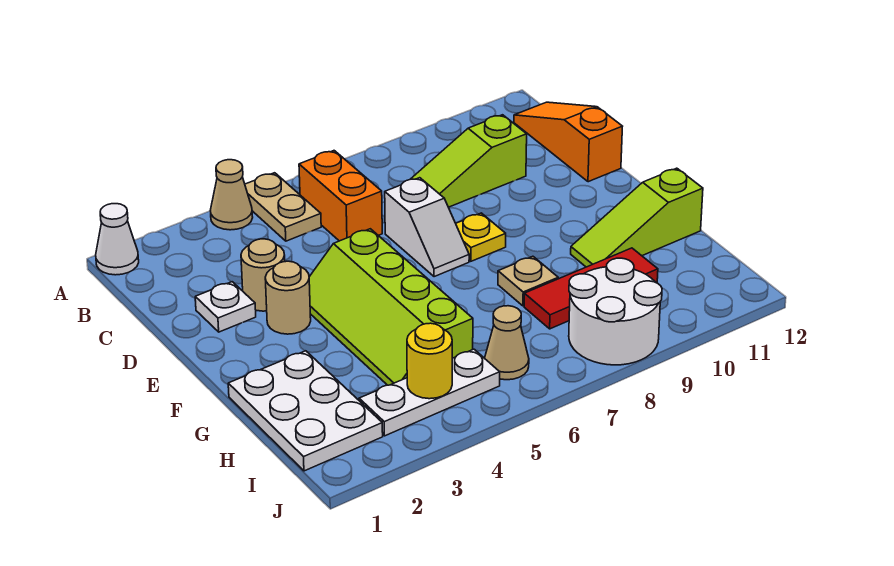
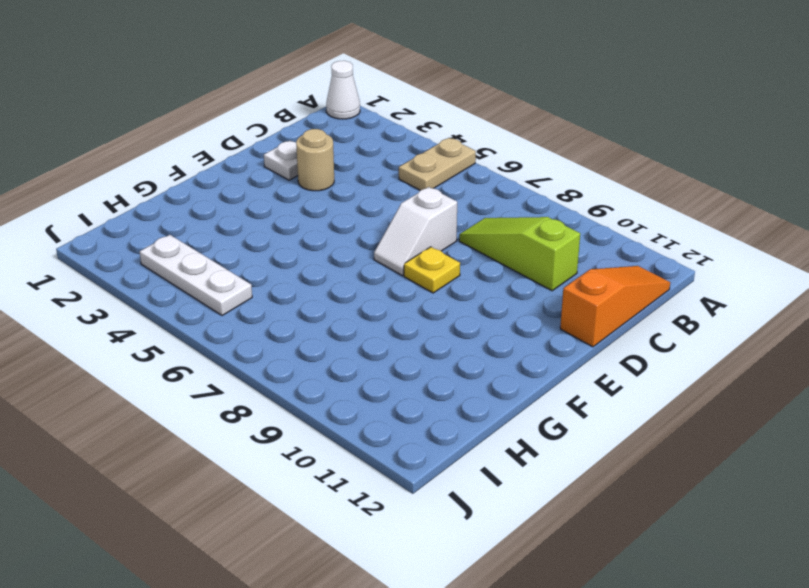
none -> tan 1x1 cone [210,160,253,230]
none -> orange 1x2 brick [299,151,382,241]
none -> tan 1x1 round brick [265,261,311,334]

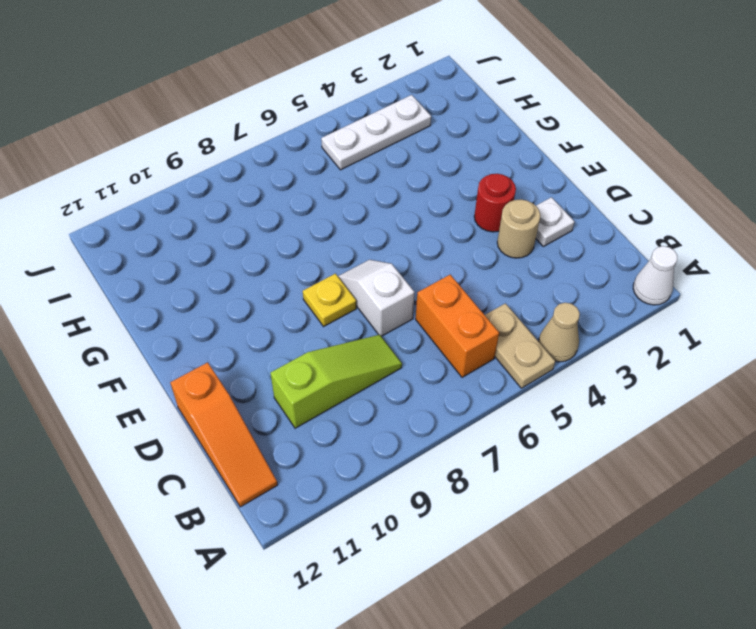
red 1x1 round brick [474,174,516,232] -> tan 1x1 round brick [265,261,311,334]
none -> lime 2x4 slope [309,229,473,385]
none -> white 2x3 plate [228,351,383,471]
none -> tan 1x1 plate [498,256,558,306]

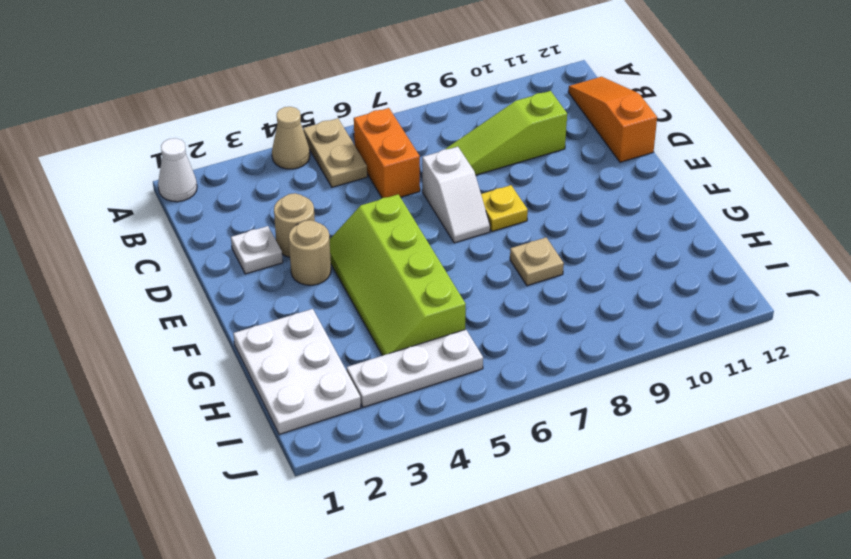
none -> lime 1x3 slope [571,168,703,267]
none -> red 1x3 tile [524,248,658,329]
none -> tan 1x1 cone [485,306,529,380]

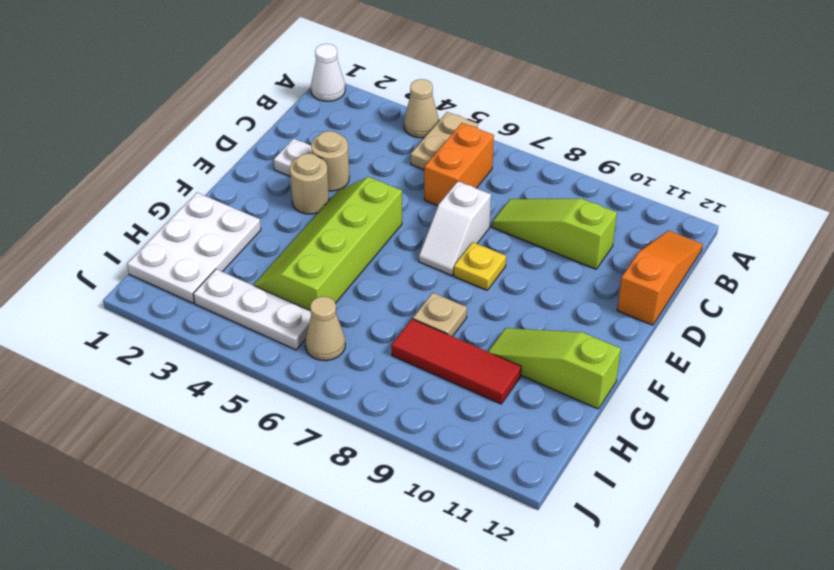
none -> white 2x2 round brick [569,258,662,365]
none -> yellow 1x1 round brick [407,323,452,399]

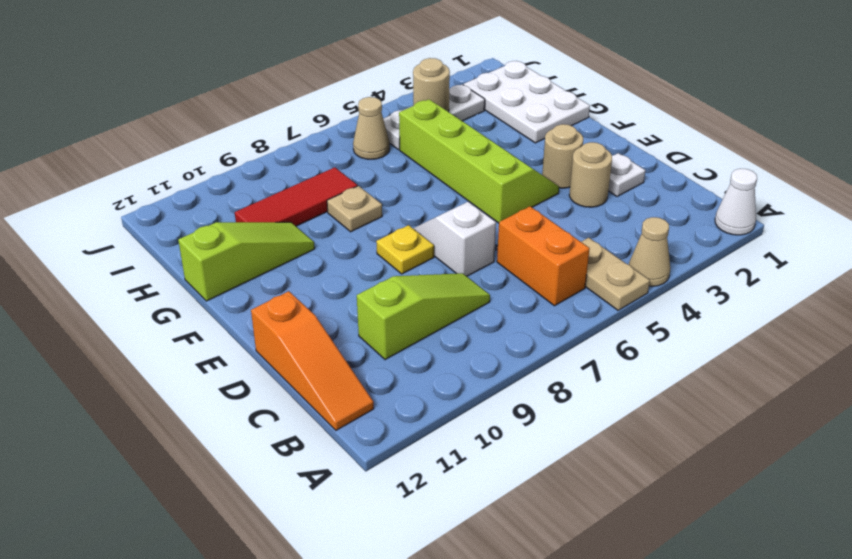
tan 1x1 round brick [413,58,450,112] -> yellow 1x1 round brick [407,323,452,399]
none -> white 2x2 round brick [569,258,662,365]

